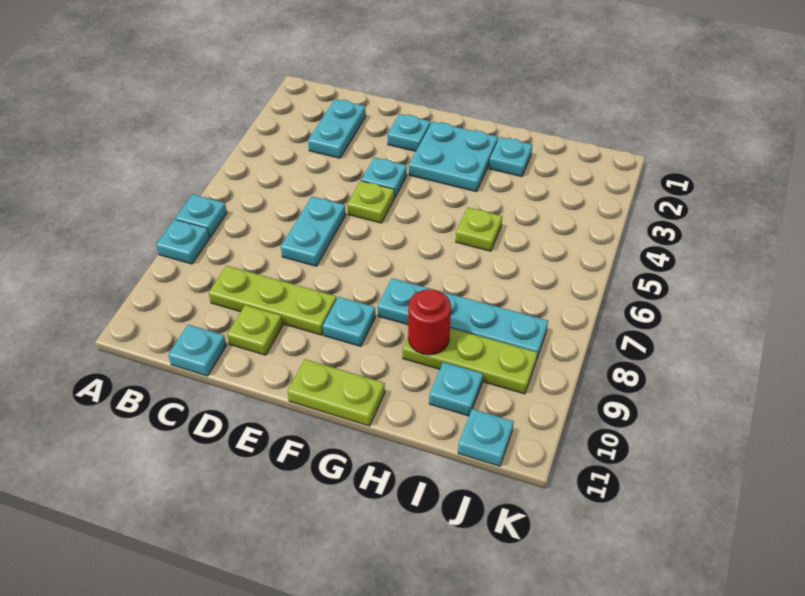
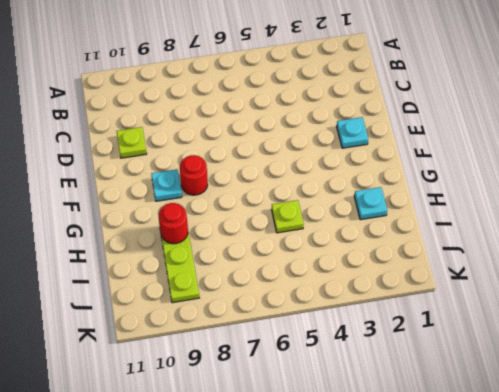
red 1x1 round brick [180,155,208,195] -> none
none -> cyan 1x1 plate [176,194,227,237]
none -> cyan 1x1 plate [156,219,210,264]
none -> cyan 1x2 plate [308,99,366,158]

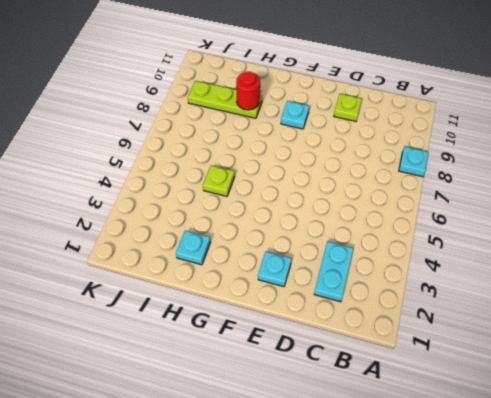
none -> cyan 1x1 plate [176,194,227,237]
none -> lime 1x3 plate [209,266,337,335]
none -> cyan 1x1 plate [168,325,227,376]

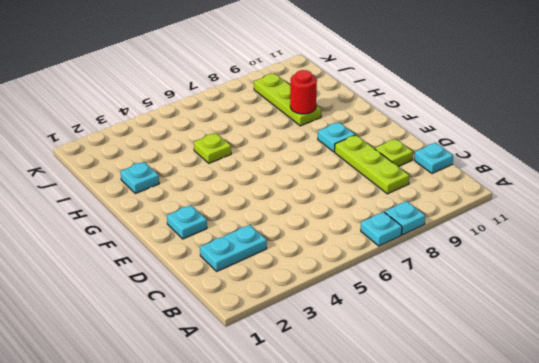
none -> cyan 1x2 plate [281,196,346,266]
none -> cyan 1x1 plate [361,158,407,198]
none -> lime 1x1 plate [347,181,394,223]

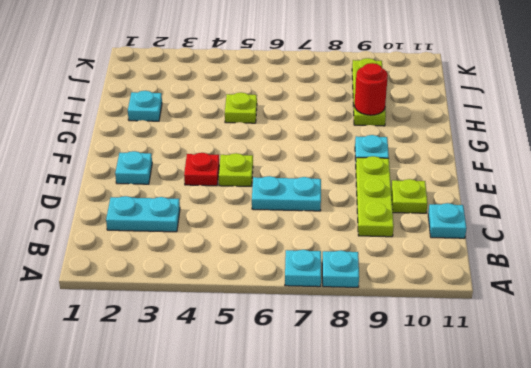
red 1x1 plate [184,153,219,186] -> cyan 1x1 plate [361,158,407,198]
none -> cyan 2x2 plate [409,122,498,192]
none -> lime 1x2 plate [288,359,385,426]
none -> cyan 1x4 plate [378,278,548,360]

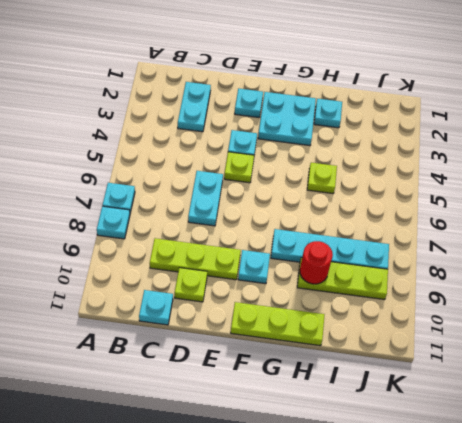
lime 1x3 plate [231,302,325,346] -> lime 1x2 plate [288,359,385,426]
none -> cyan 1x1 plate [429,362,483,416]
none -> cyan 1x1 plate [458,409,514,466]

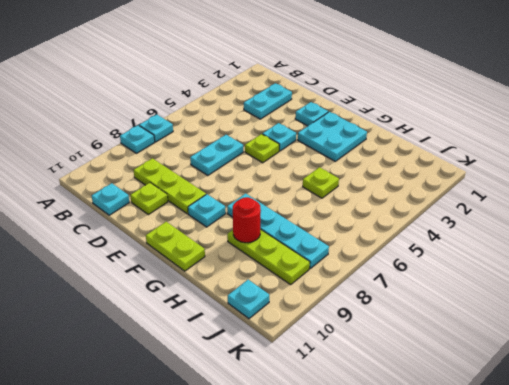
none -> cyan 1x1 plate [489,137,532,177]
none -> cyan 1x1 plate [429,362,483,416]

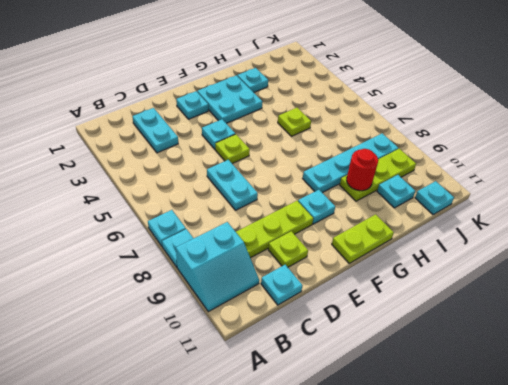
cyan 2x2 slope [176,222,259,312] -> none

